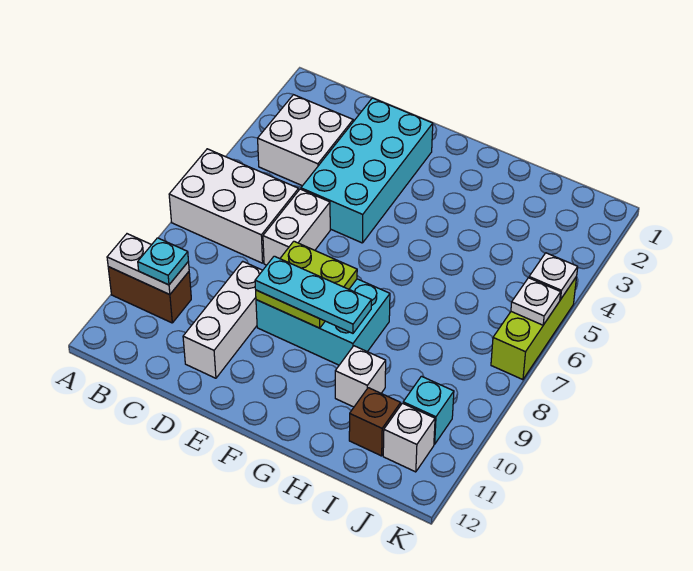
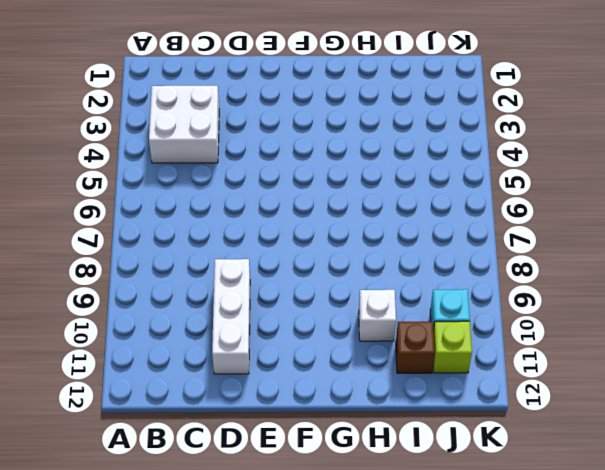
lime 1x1 brick [433,321,472,373] -> white 1x1 brick [383,403,435,472]
none -> white 2x3 brick [169,149,299,263]
none -> brown 1x2 brick [108,267,191,323]
none -> cyan 2x4 brick [301,98,433,243]

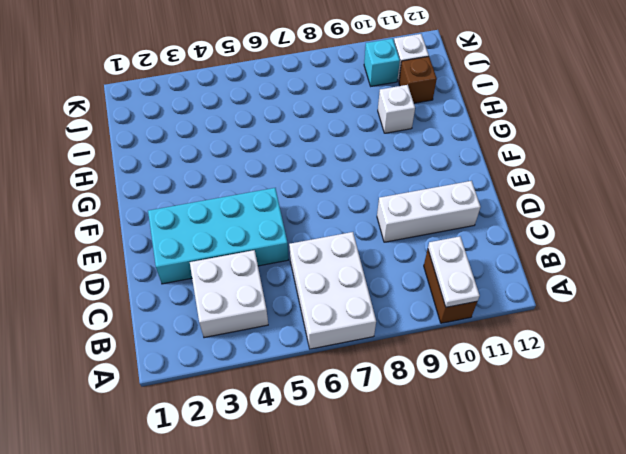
none -> white 1x2 brick [263,189,330,265]
none -> cyan 2x3 brick [256,279,390,365]
none -> lime 1x3 brick [491,277,577,380]

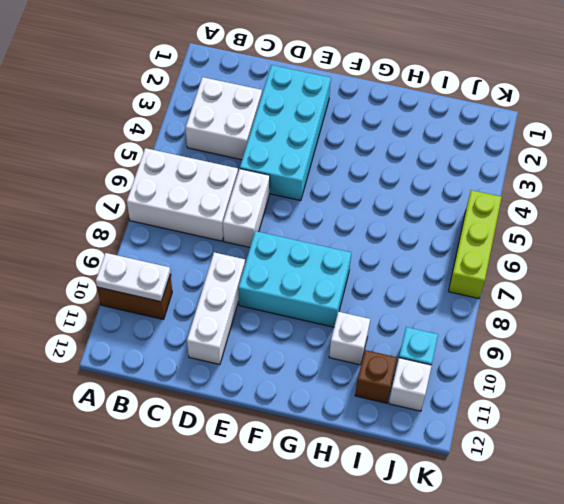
none -> lime 2x2 plate [256,241,357,328]
none -> white 1x1 plate [529,253,578,300]
none -> white 1x1 plate [511,278,561,325]

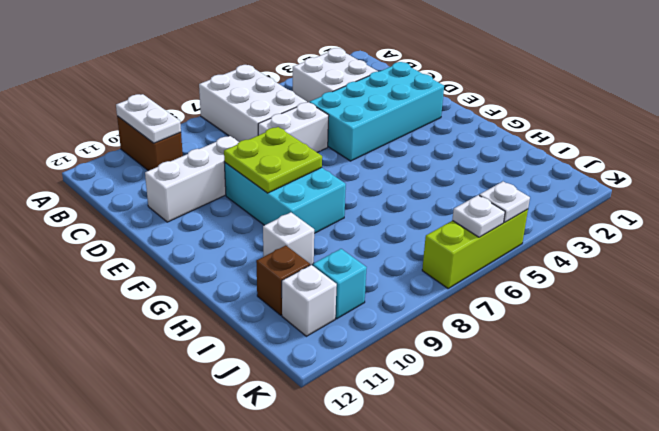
none -> cyan 1x1 plate [138,238,188,285]
none -> cyan 1x3 plate [255,256,371,333]

